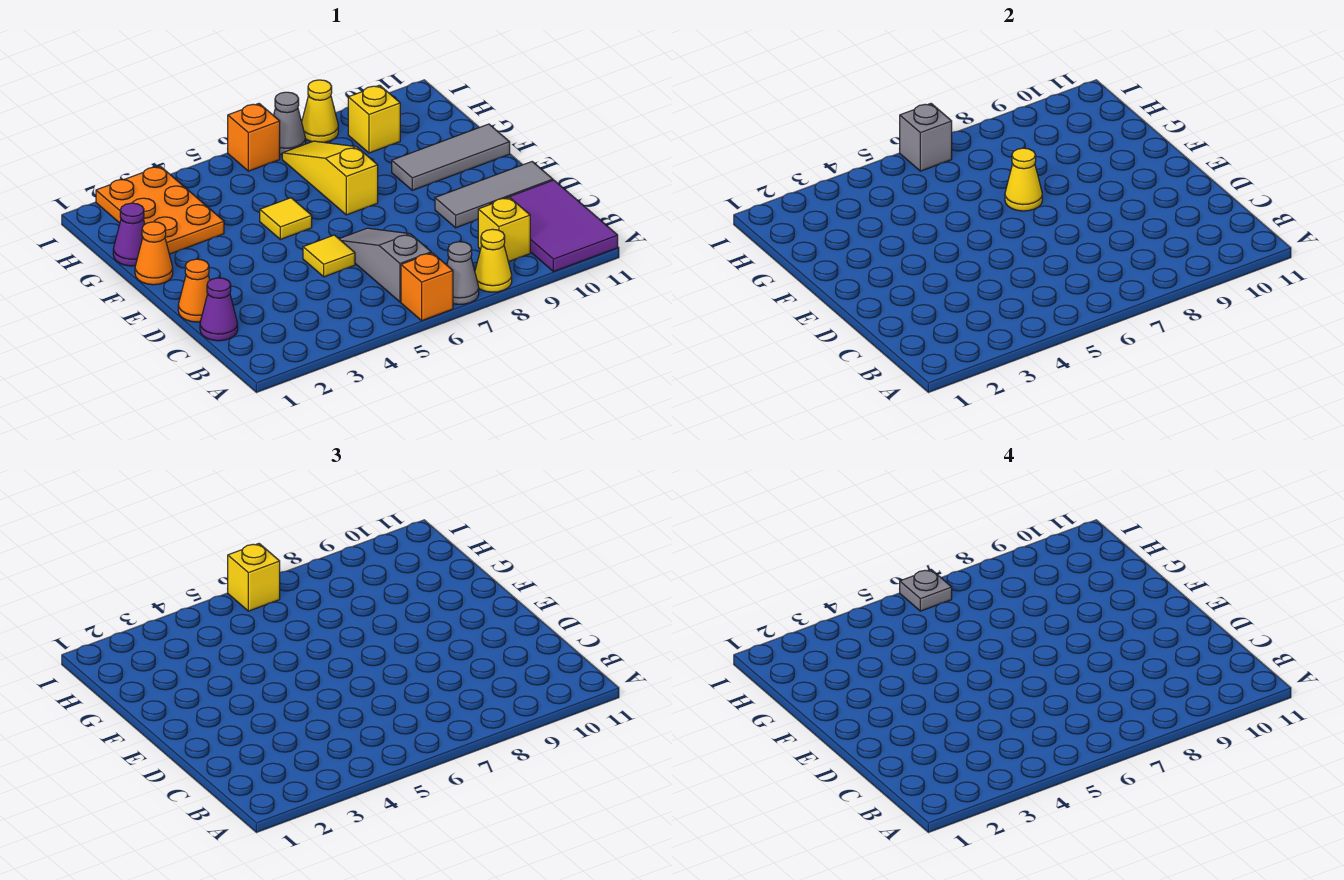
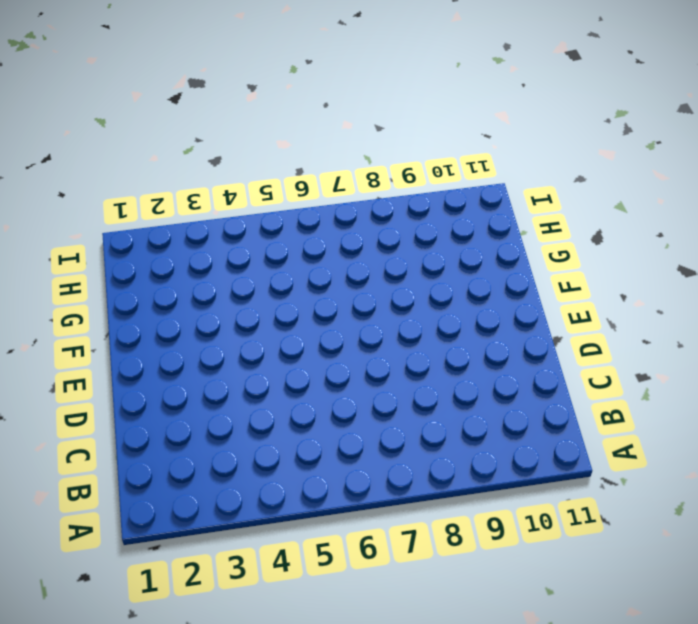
none -> orange 1x1 brick [401,253,453,321]
none -> grey 1x1 cone [447,242,479,304]
none -> yellow 1x1 cone [475,229,512,292]

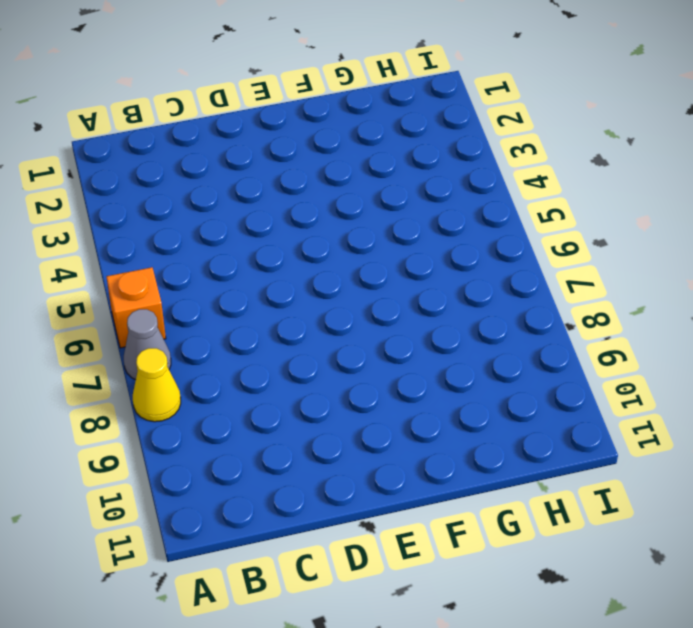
none -> purple 2x3 tile [491,180,618,272]
none -> grey 1x3 slope [340,228,431,302]
none -> yellow 1x1 brick [478,197,530,262]

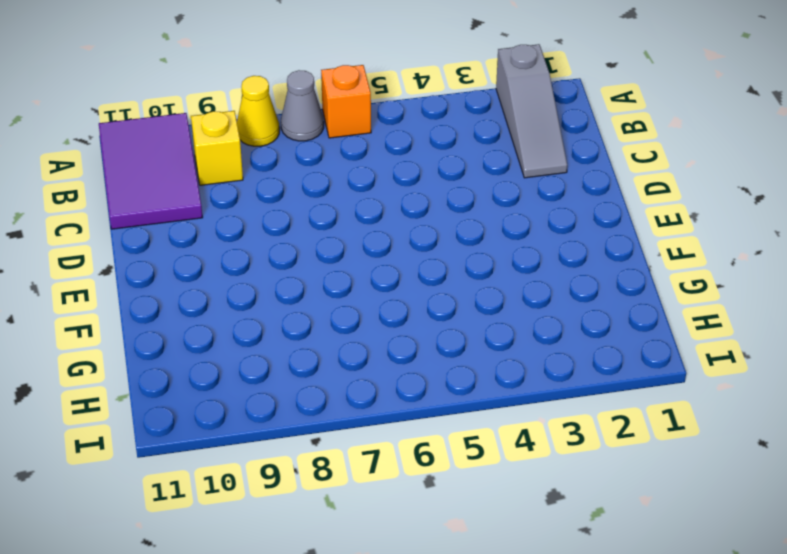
grey 1x3 slope [496,44,567,178] -> grey 1x3 slope moved to [340,228,431,302]
none -> purple 1x1 cone [200,278,238,341]
none -> orange 1x1 cone [178,259,210,322]
none -> yellow 1x1 tile [303,235,355,277]

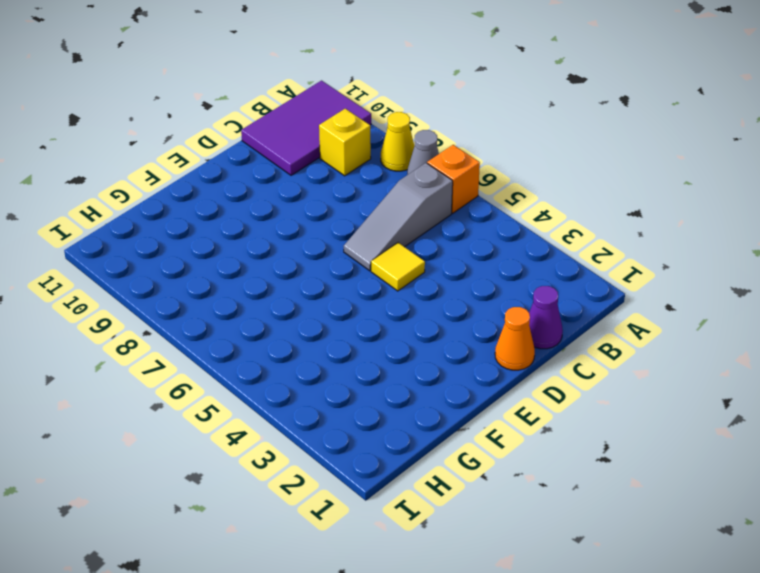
none -> grey 1x3 tile [435,162,553,228]
none -> orange 1x1 cone [135,222,173,285]
none -> yellow 1x1 tile [260,198,312,240]

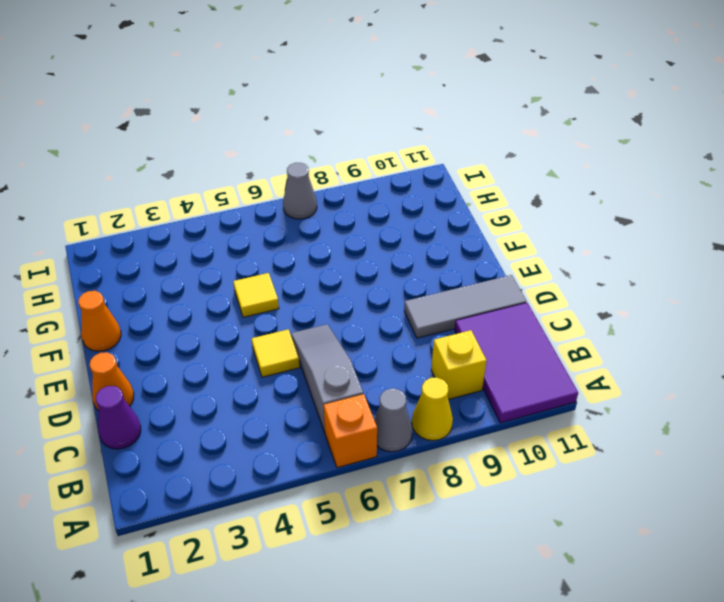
none -> yellow 1x3 slope [282,141,378,215]
none -> grey 1x3 tile [392,124,510,190]
none -> purple 1x1 cone [113,203,145,266]

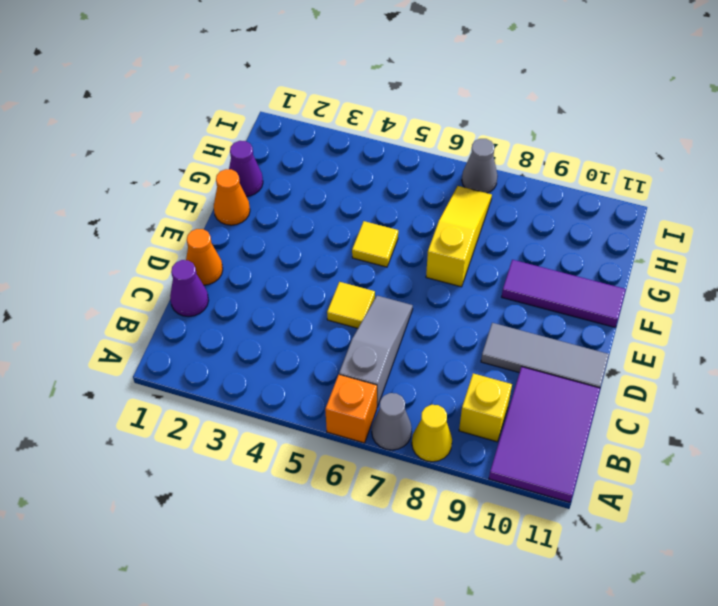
purple 1x3 tile [502,260,626,327] -> grey 1x3 tile [392,124,510,190]
none -> orange 2x3 plate [96,166,224,254]
none -> yellow 1x1 brick [348,85,400,153]
none -> orange 1x1 brick [228,104,280,171]

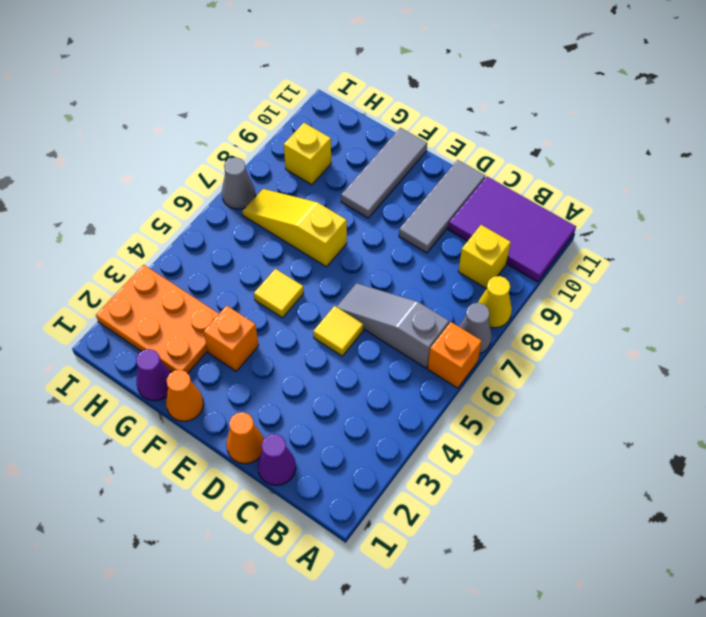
orange 1x1 brick [204,306,259,371] -> orange 1x1 brick moved to [228,104,280,171]
none -> yellow 1x1 cone [302,80,338,142]
none -> yellow 1x1 cone [1005,148,1042,211]
none -> grey 1x1 brick [900,104,952,171]

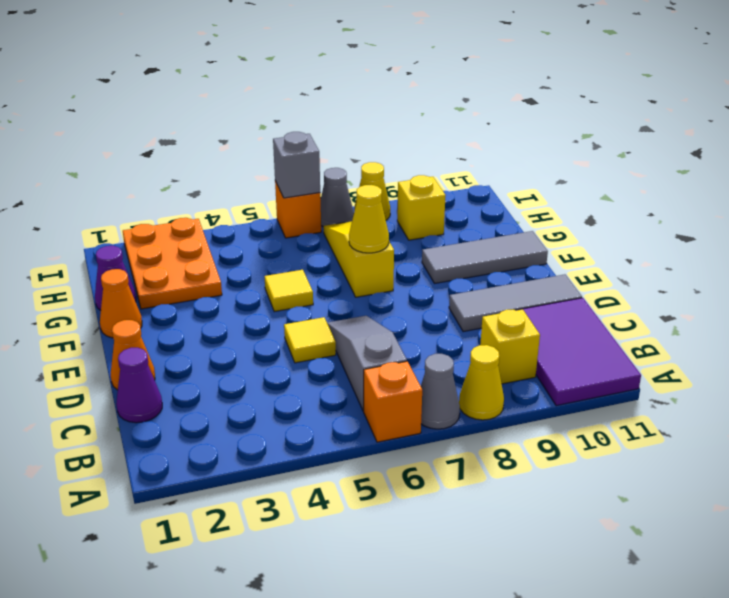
none -> yellow 1x1 brick [228,544,280,611]
none -> grey 1x1 plate [900,570,952,611]

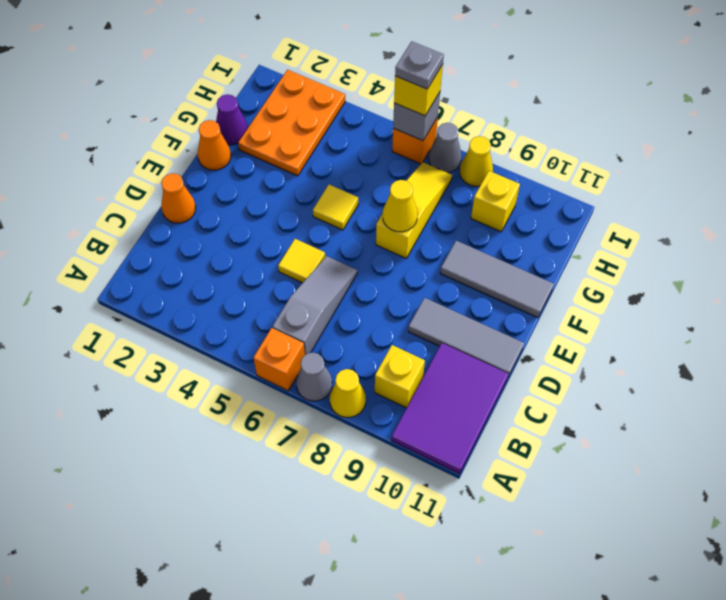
none -> purple 1x1 cone [200,278,238,341]

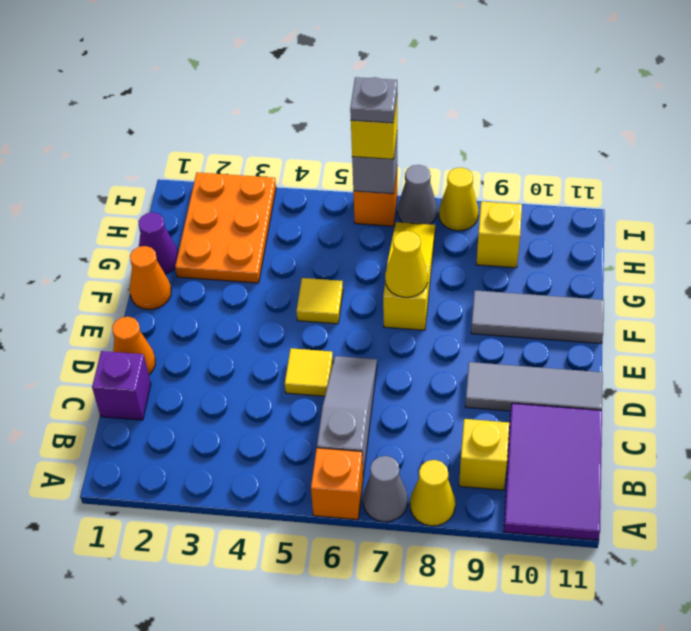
purple 1x1 brick [92,351,151,420] -> purple 1x1 cone [200,278,238,341]

